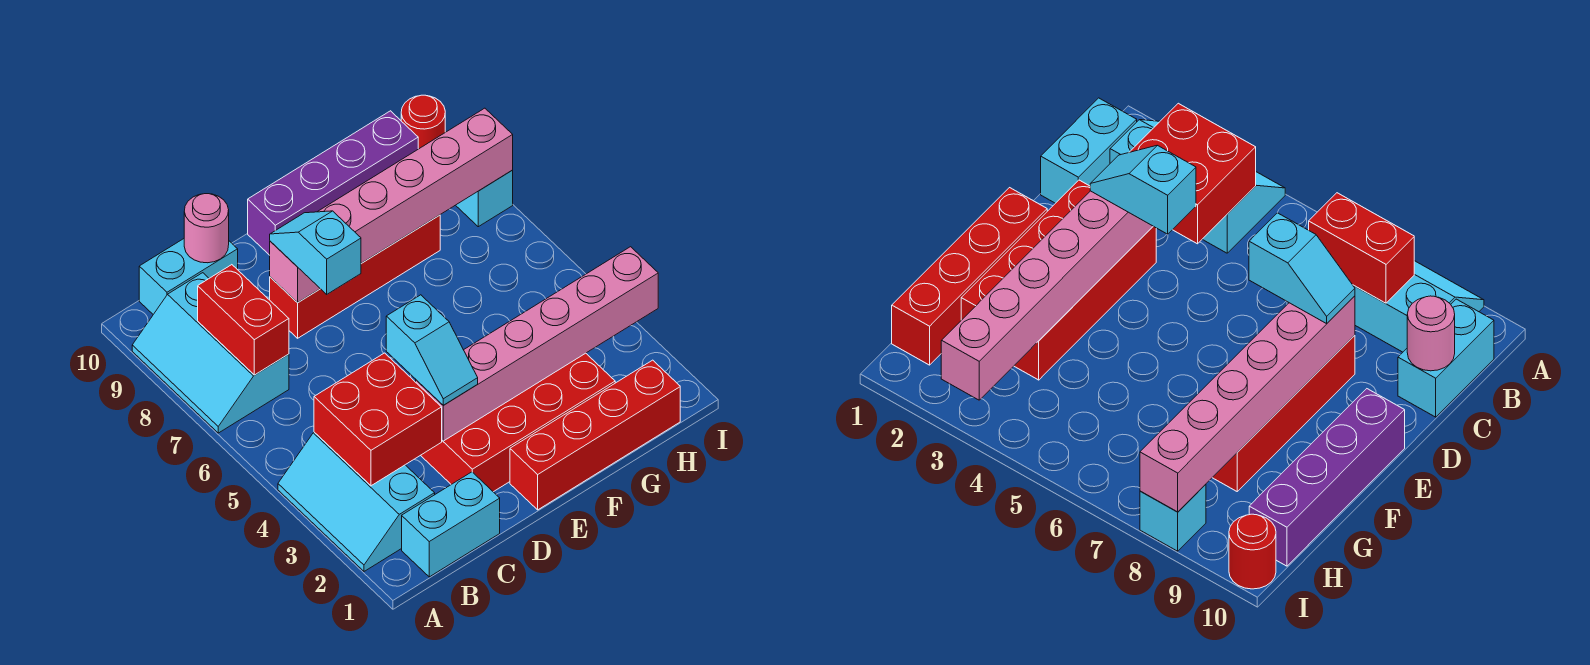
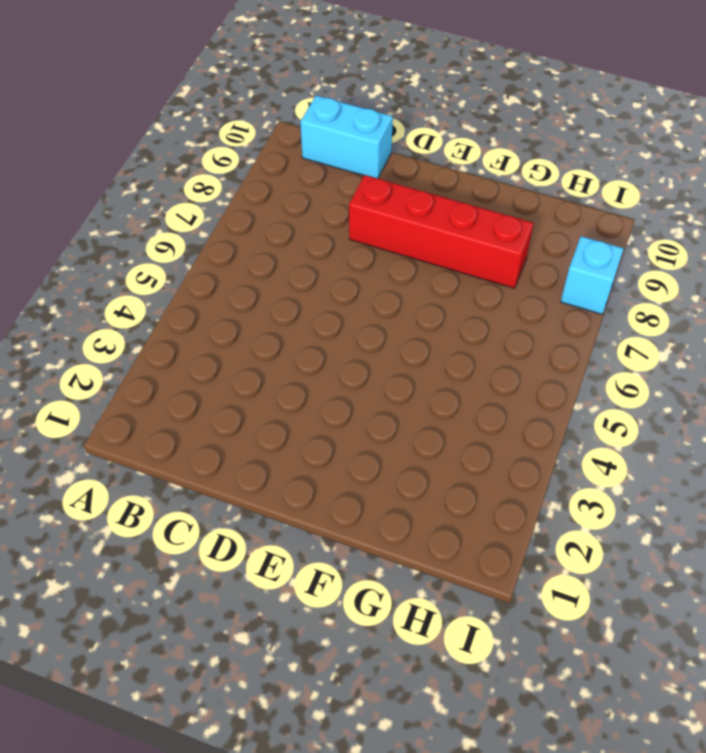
none -> cyan 2x3 slope [278,432,435,571]
none -> cyan 2x3 slope [132,273,289,433]
none -> cyan 1x2 brick [402,472,500,577]

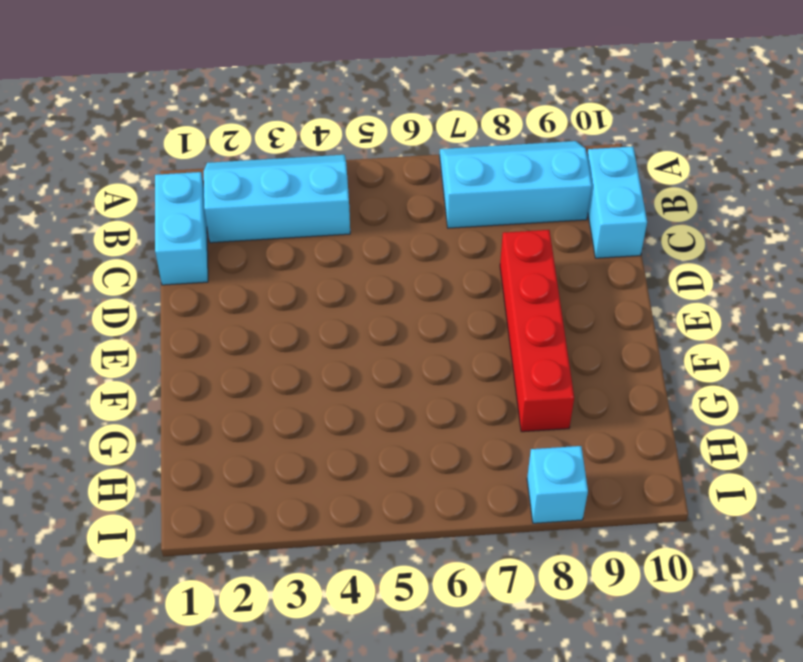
none -> red 2x4 brick [421,353,615,492]
none -> red 1x4 brick [510,360,680,510]
none -> purple 1x4 brick [248,111,418,255]

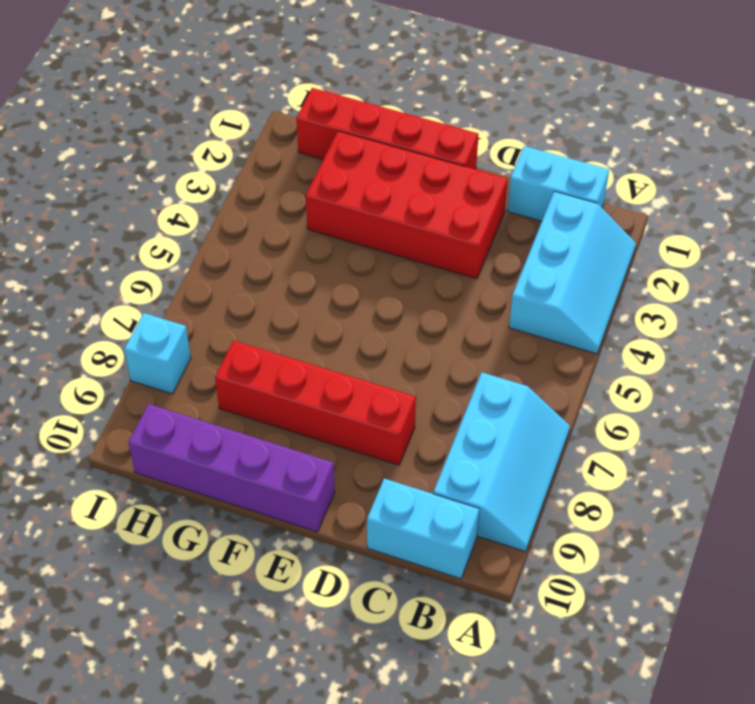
none -> red 1x1 round brick [401,95,445,149]
none -> red 2x2 brick [314,353,442,486]
none -> red 1x2 brick [198,265,289,375]

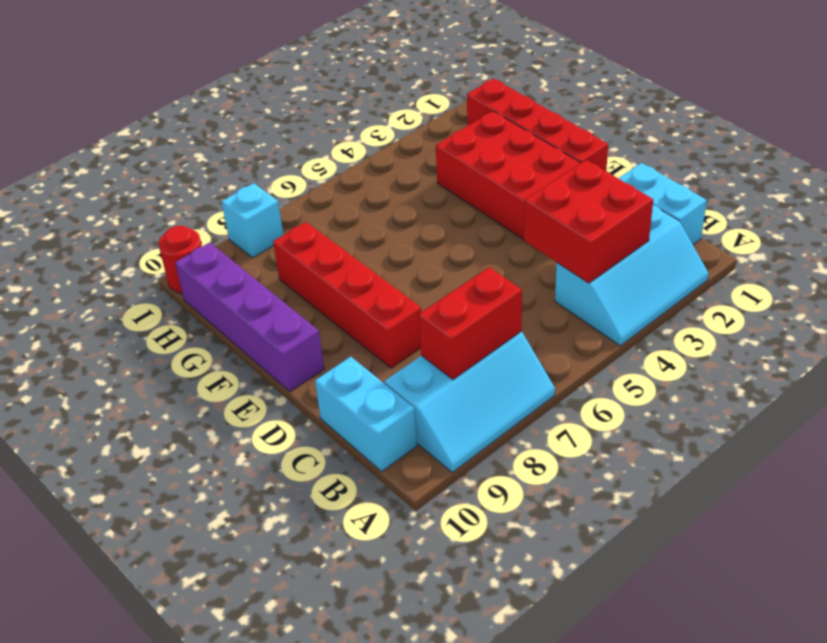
none -> pink 1x1 round brick [184,194,229,263]
none -> pink 1x6 brick [416,247,658,441]
none -> pink 1x6 brick [270,108,513,303]

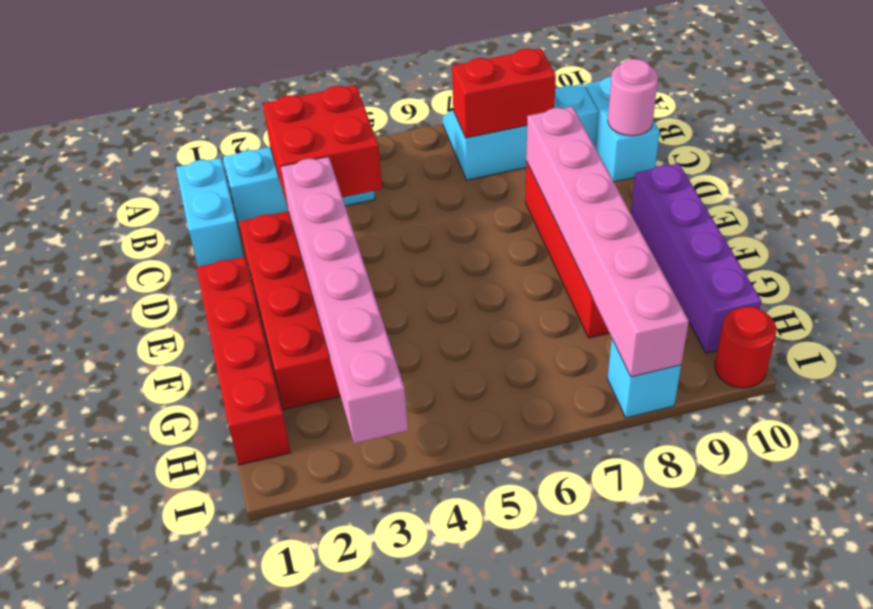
none -> cyan 1x2 slope [386,295,478,405]
none -> cyan 1x2 slope [270,211,361,294]

